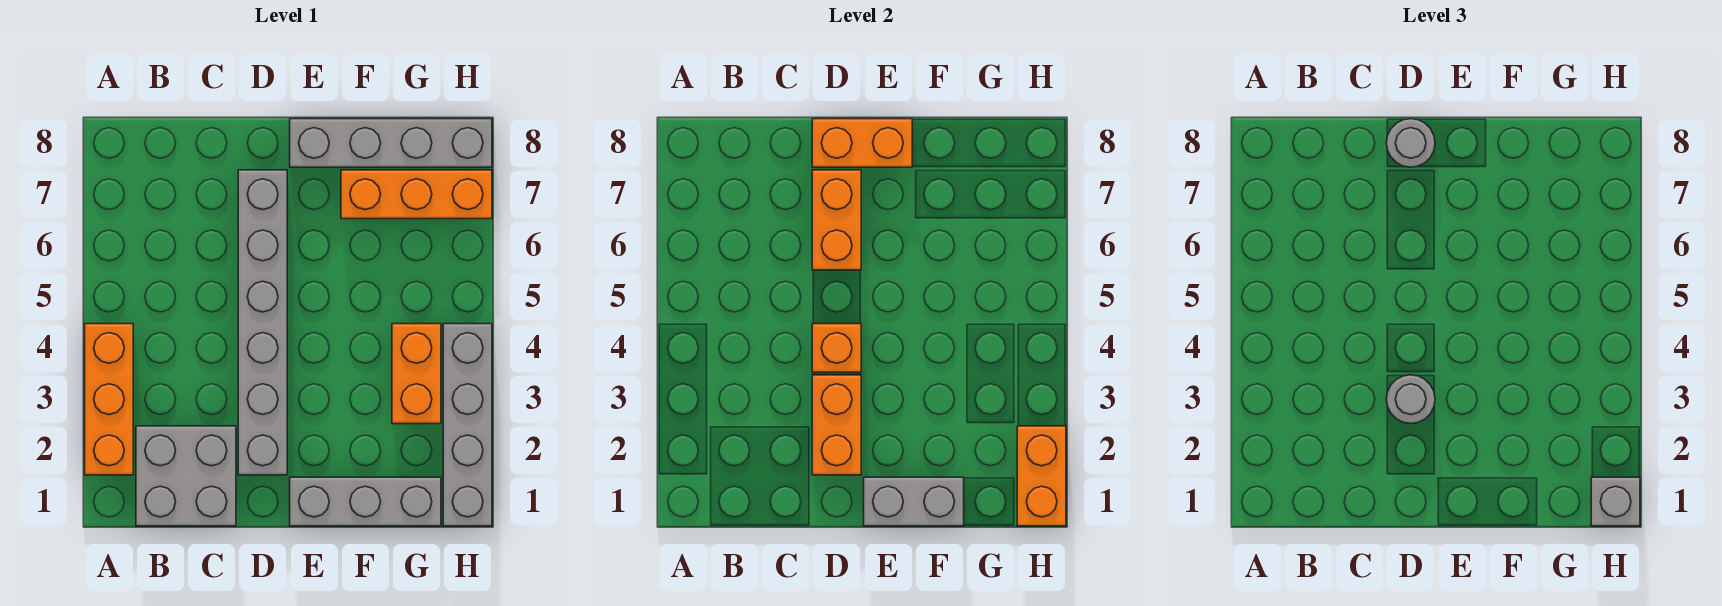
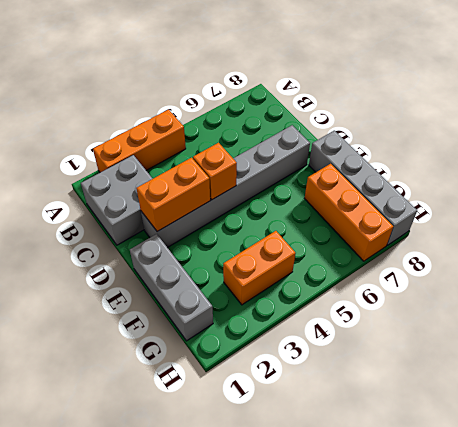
none -> grey 1x4 brick [443,324,492,526]
none -> orange 1x2 brick [812,170,861,270]
none -> orange 1x2 brick [812,119,912,167]

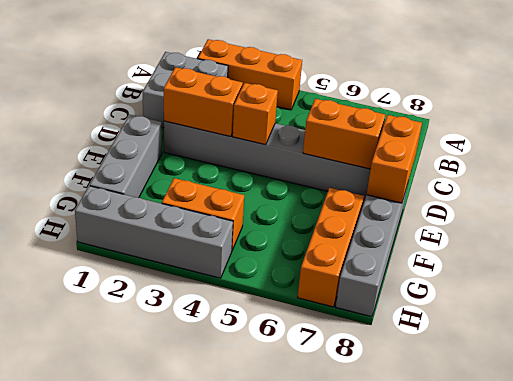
none -> grey 1x2 brick [864,477,964,526]
none -> orange 1x2 brick [1017,426,1066,526]
none -> grey 1x1 round brick [1386,375,1435,424]

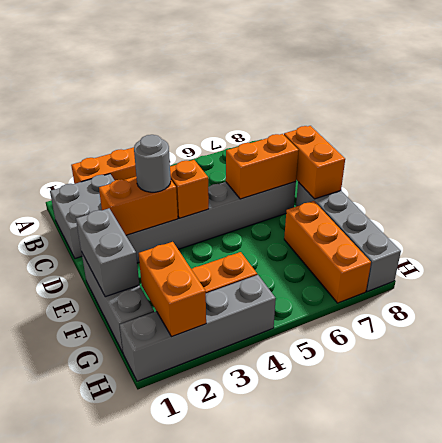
orange 1x2 brick [139,242,206,337] -> orange 1x2 brick turned to [1017,426,1066,526]
none -> grey 1x1 round brick [1386,119,1435,167]
none -> grey 1x1 brick [1591,477,1640,526]

